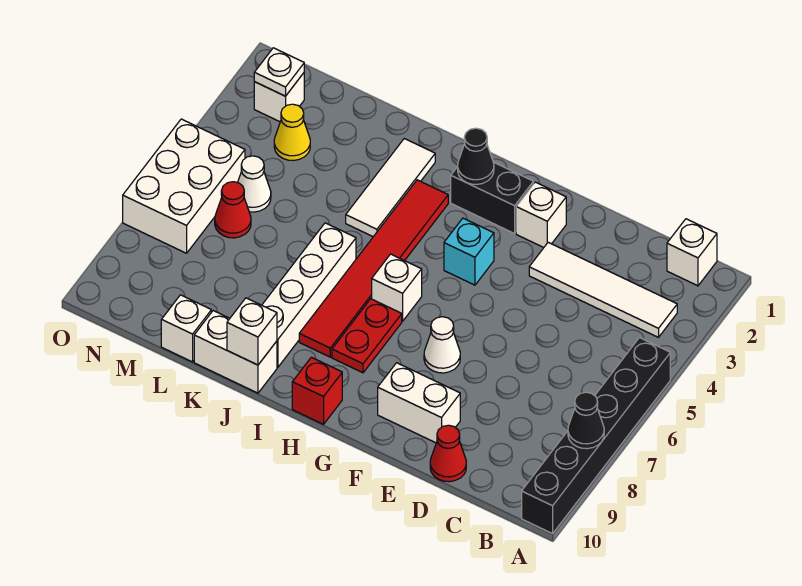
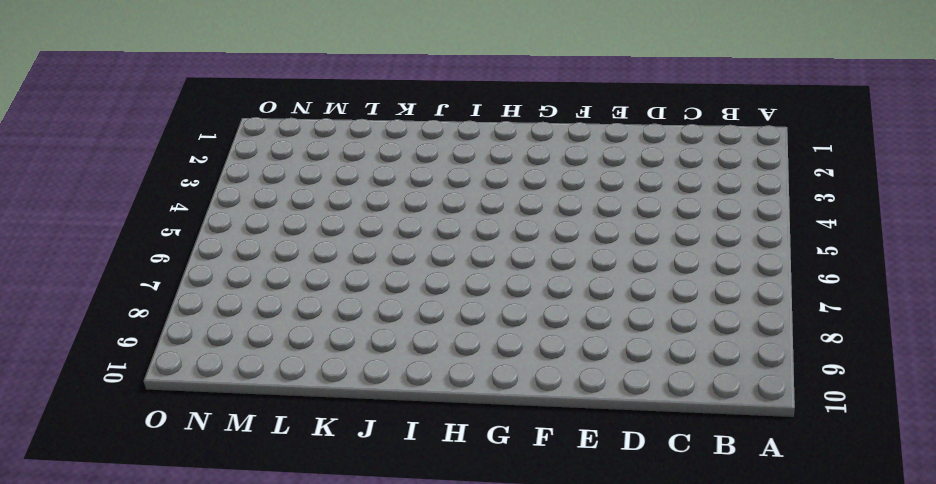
none -> black 1x6 brick [522,338,670,534]
none -> white 1x1 brick [667,219,717,286]
none -> white 1x4 tile [529,242,677,337]

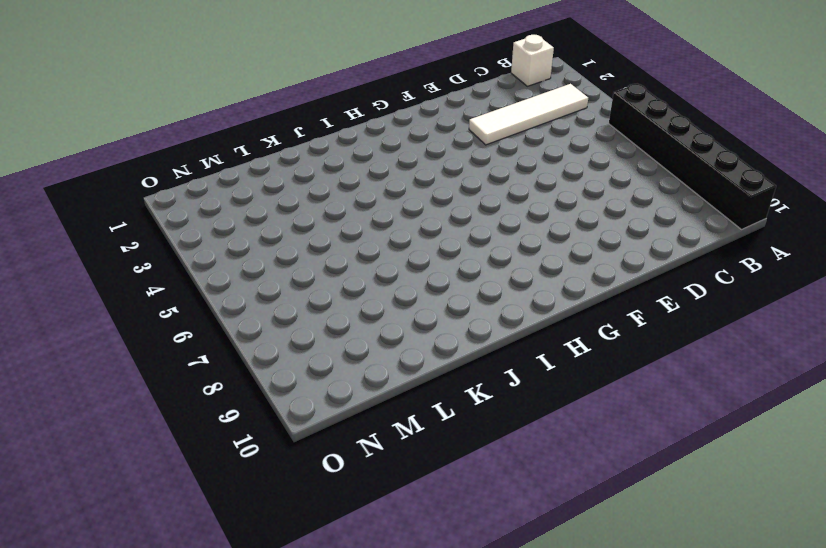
none -> red 1x1 cone [430,425,466,482]
none -> white 1x2 brick [378,363,460,443]
none -> white 1x1 brick [516,182,566,248]

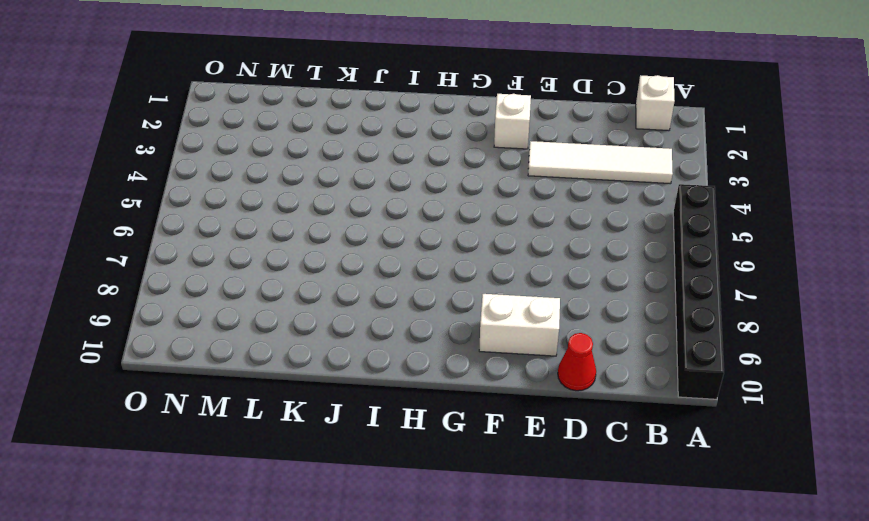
none -> white 1x1 cone [424,317,460,373]
none -> black 1x2 brick [451,162,534,234]
none -> cyan 1x1 brick [444,218,494,285]

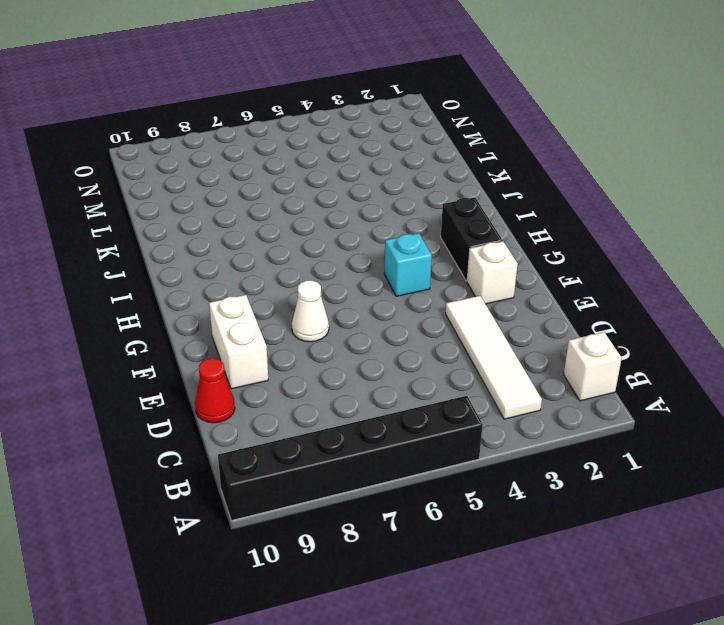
none -> white 1x1 brick [372,254,422,321]
none -> red 1x2 plate [332,299,402,373]
none -> red 1x1 brick [292,357,342,424]

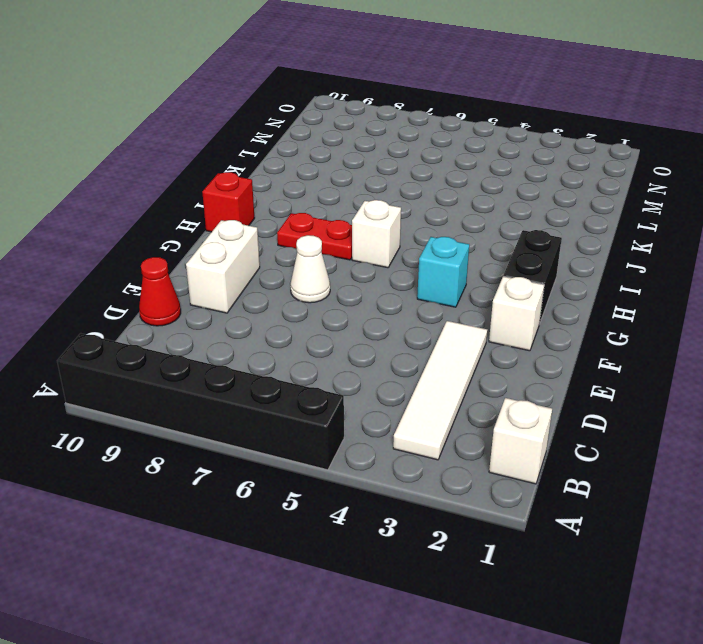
none -> red 1x6 tile [299,180,448,357]
none -> white 1x3 tile [346,139,435,237]
none -> white 1x4 brick [262,223,356,367]

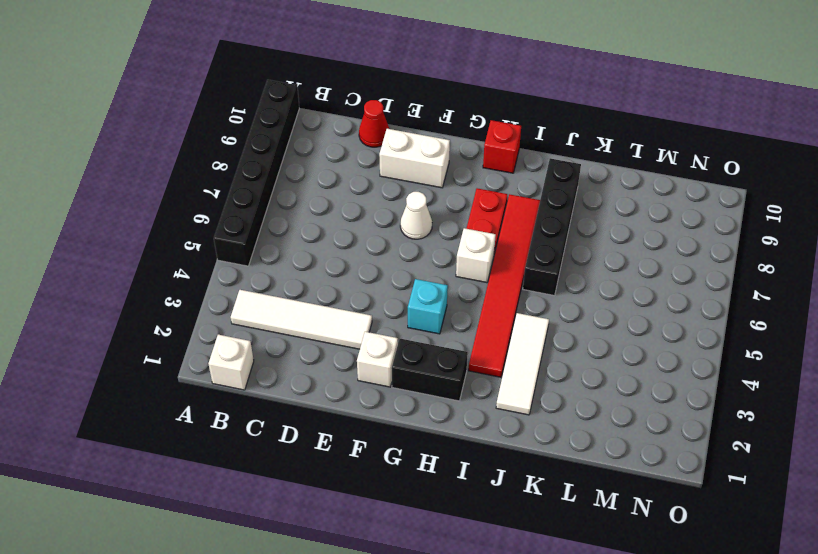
black 1x4 brick [523,158,581,295] -> white 1x4 brick [262,223,356,367]
none -> white 1x2 brick [194,311,277,393]
none -> white 1x1 brick [161,295,211,362]
none -> yellow 1x1 cone [274,104,310,160]

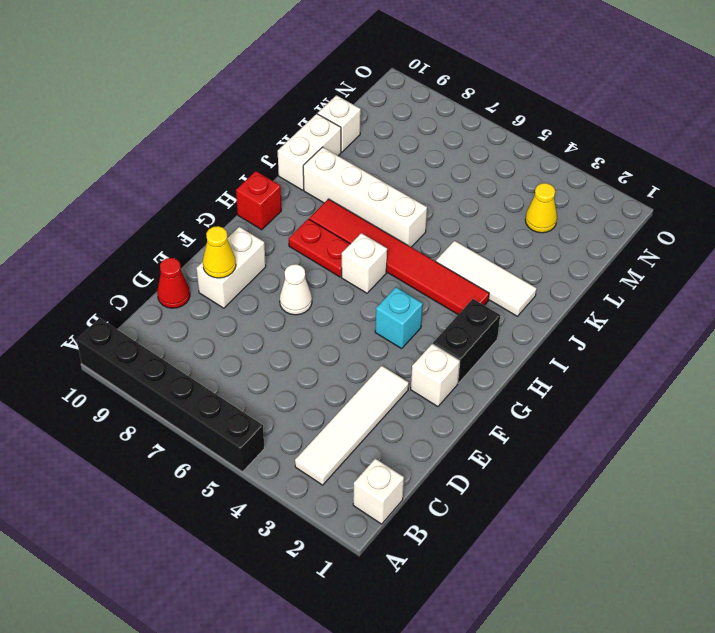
yellow 1x1 cone [203,226,236,278] -> none
none -> white 1x1 cone [238,156,271,212]
none -> red 1x1 cone [215,182,251,238]
none -> white 1x1 brick [254,73,304,122]

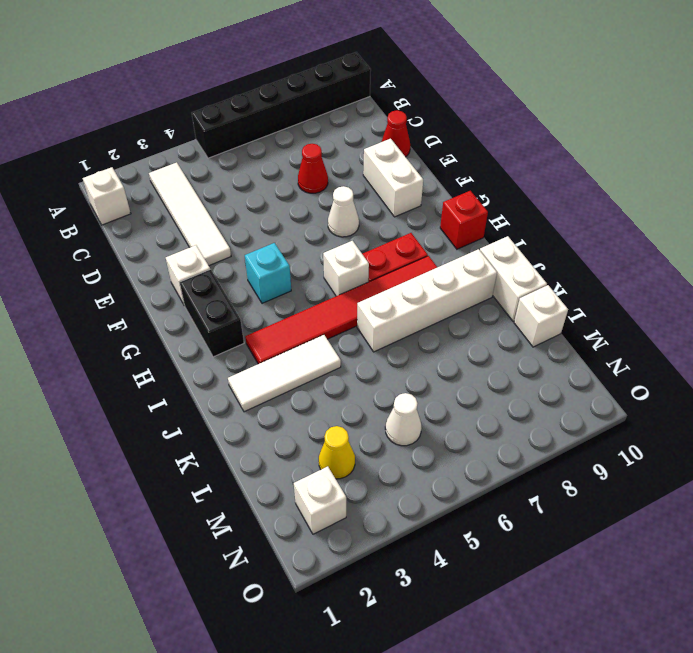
red 1x1 cone [298,144,328,193] -> red 1x1 cone moved to [215,182,251,238]
none -> white 2x3 brick [123,119,245,253]
none -> black 1x1 cone [568,392,604,449]
none -> black 1x1 cone [458,128,494,184]

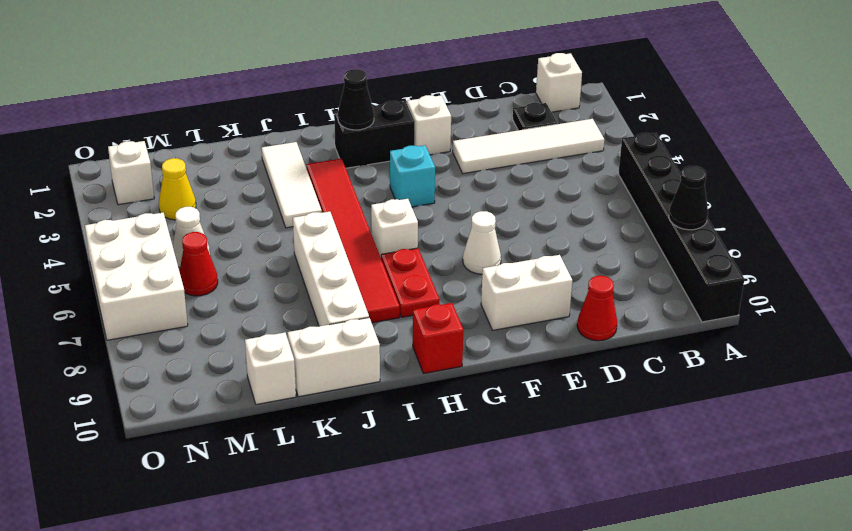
black 1x1 plate [513,103,557,130] -> none
none -> white 1x1 brick [227,298,277,365]
none -> white 1x1 plate [254,48,304,96]

